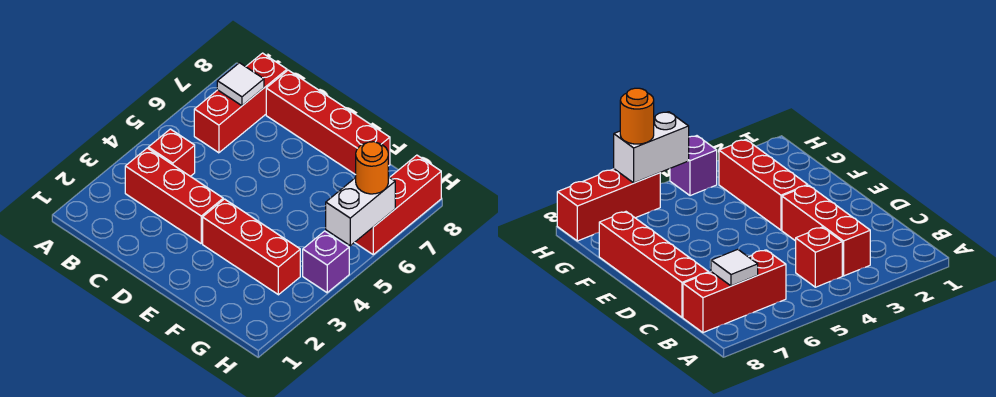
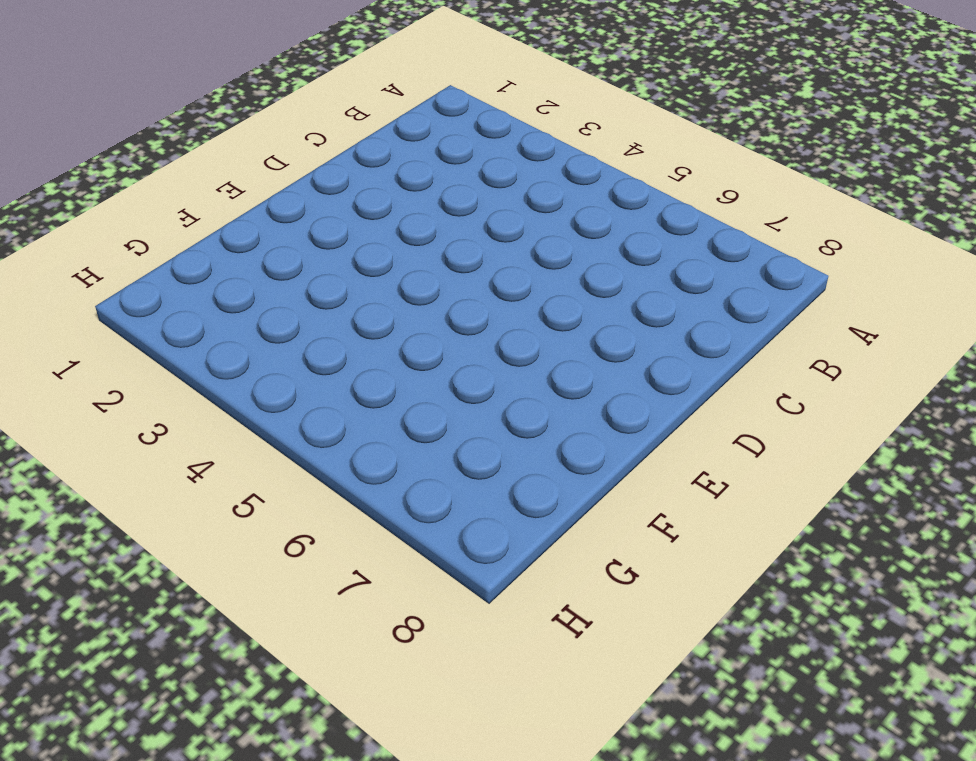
none -> red 1x3 brick [125,148,223,243]
none -> red 1x1 brick [148,129,195,176]

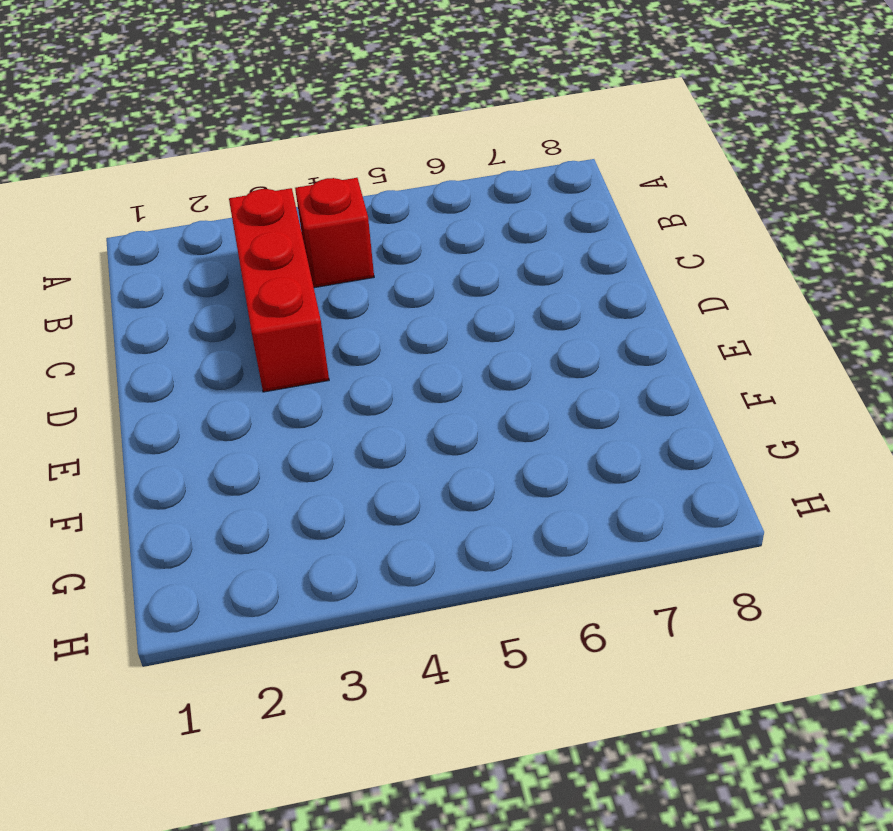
none -> red 1x3 brick [194,53,287,153]
none -> red 1x4 brick [266,70,390,175]

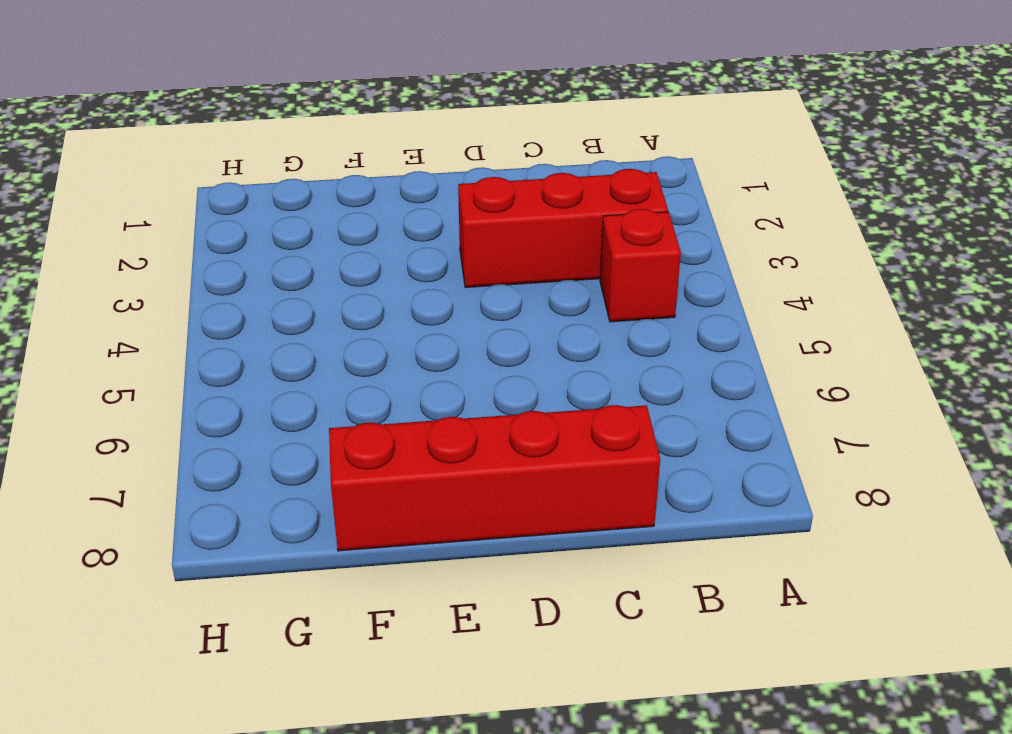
none -> red 1x3 brick [194,53,287,153]
none -> red 1x3 brick [203,199,300,295]

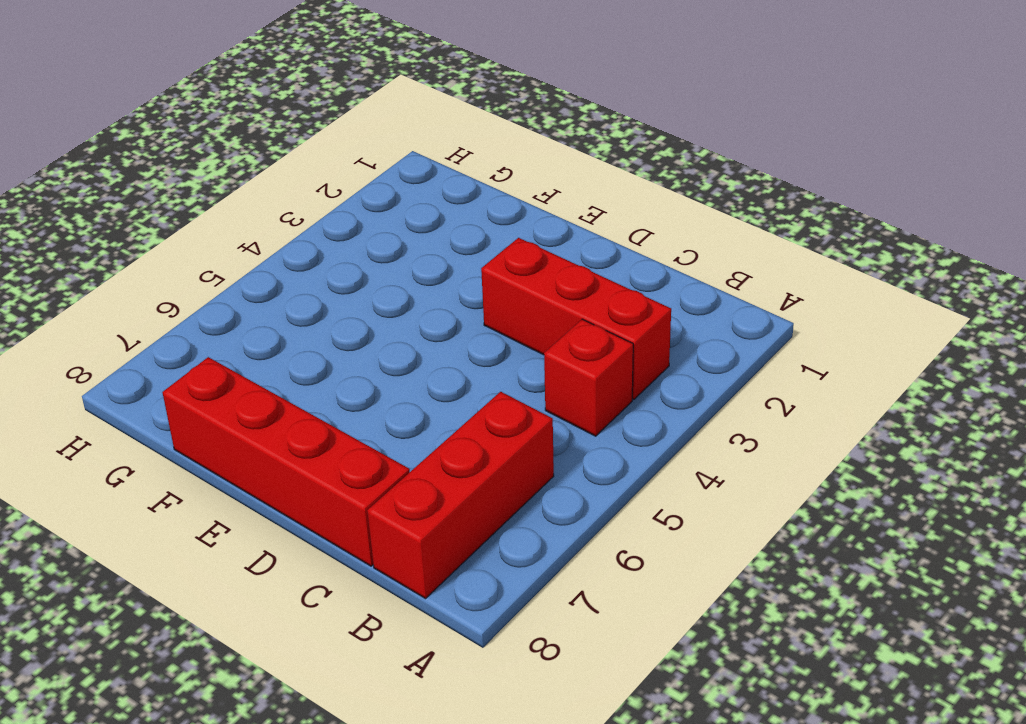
none -> red 1x3 brick [203,199,300,295]
none -> purple 1x1 brick [303,231,349,293]

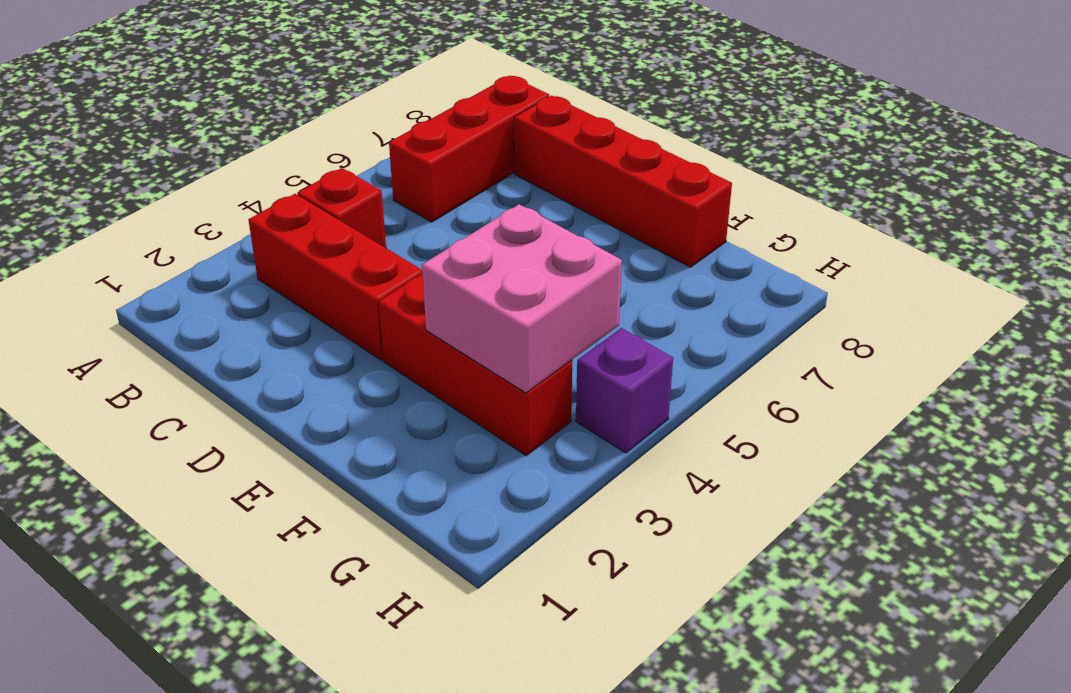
pink 2x2 brick [422,204,622,393] -> none
none -> red 1x3 brick [355,155,441,255]
none -> white 1x1 tile [217,63,264,106]

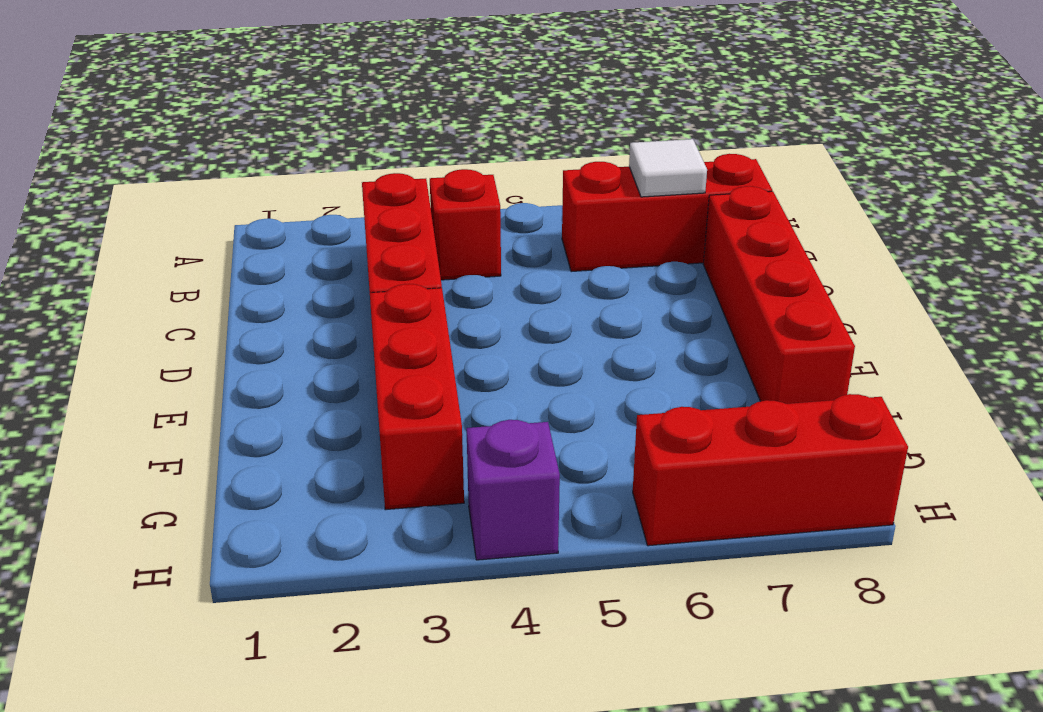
none -> white 1x2 brick [326,177,395,246]
none -> orange 1x1 round brick [356,142,388,194]

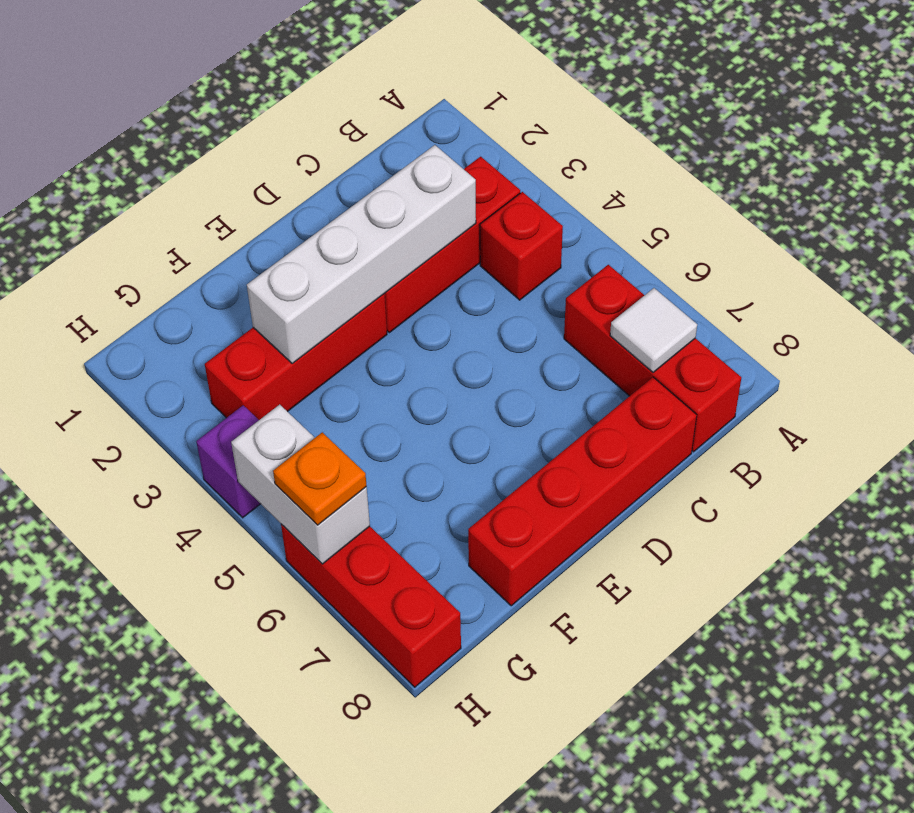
white 1x4 brick [247,145,476,364] -> none
orange 1x1 plate [273,432,367,525] -> orange 1x1 round brick [356,142,388,194]

